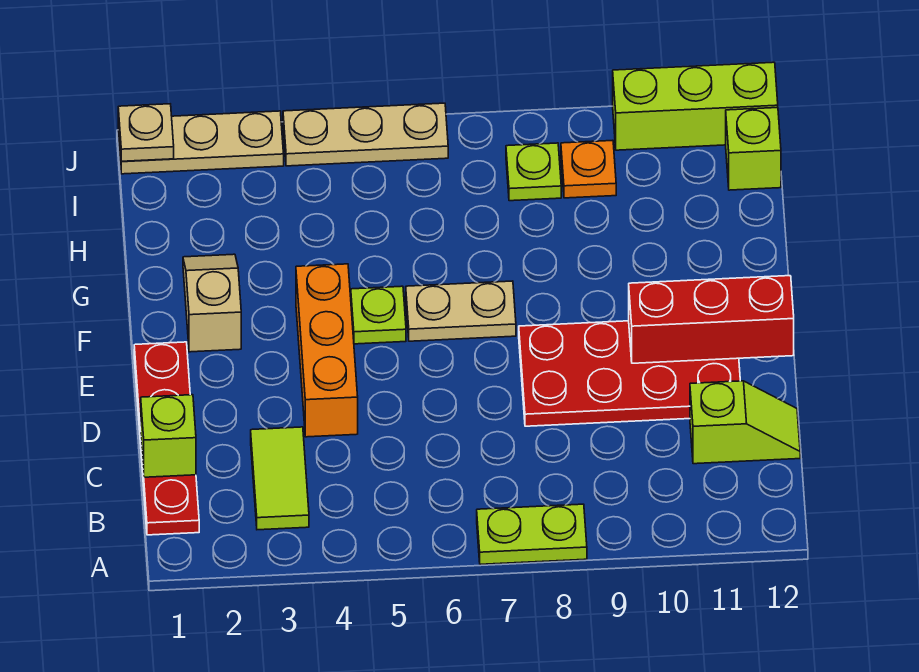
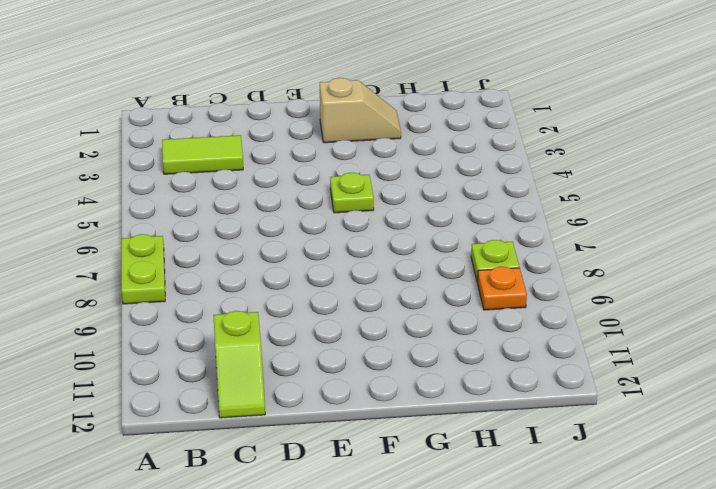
none -> red 1x4 plate [134,342,199,535]
none -> orange 1x3 brick [296,264,358,437]
none -> red 2x4 plate [519,321,740,426]

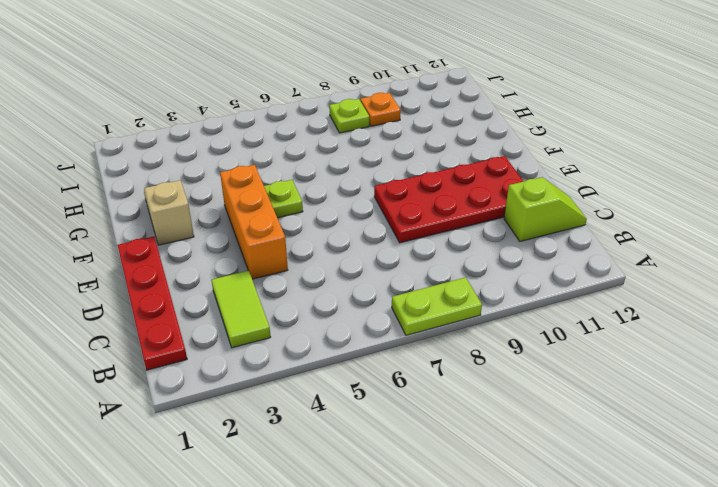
none -> tan 1x2 plate [406,281,516,341]
none -> lime 1x1 brick [726,108,781,190]
none -> tan 1x3 plate [118,111,284,174]

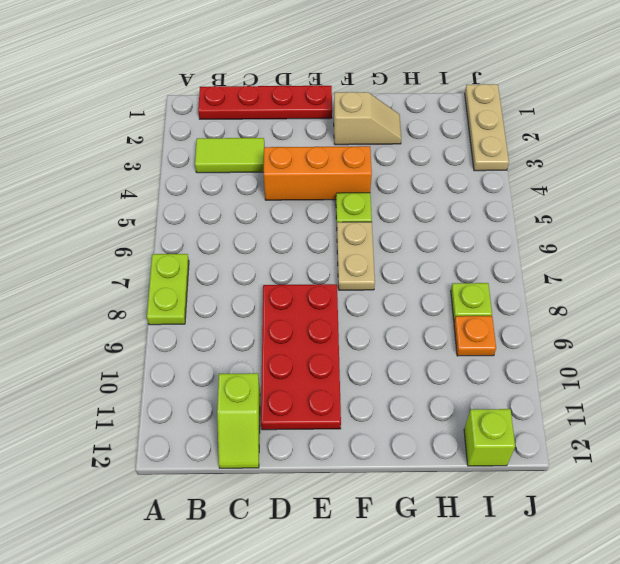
none -> tan 1x3 plate [283,103,448,166]
none -> lime 1x3 brick [613,62,778,150]
none -> lime 1x1 brick [141,395,196,477]

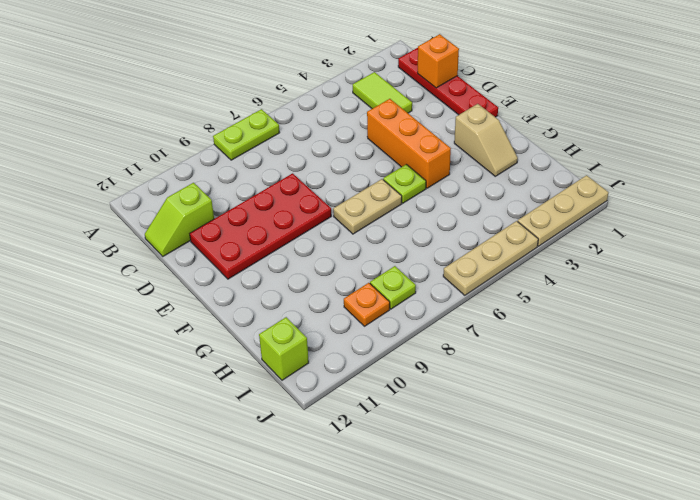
orange 1x1 brick [418,34,459,88] -> lime 1x1 brick [141,395,196,477]
none -> lime 1x3 brick [613,62,778,150]
none -> red 1x3 brick [629,276,794,363]
none -> tan 1x1 plate [118,104,174,161]

